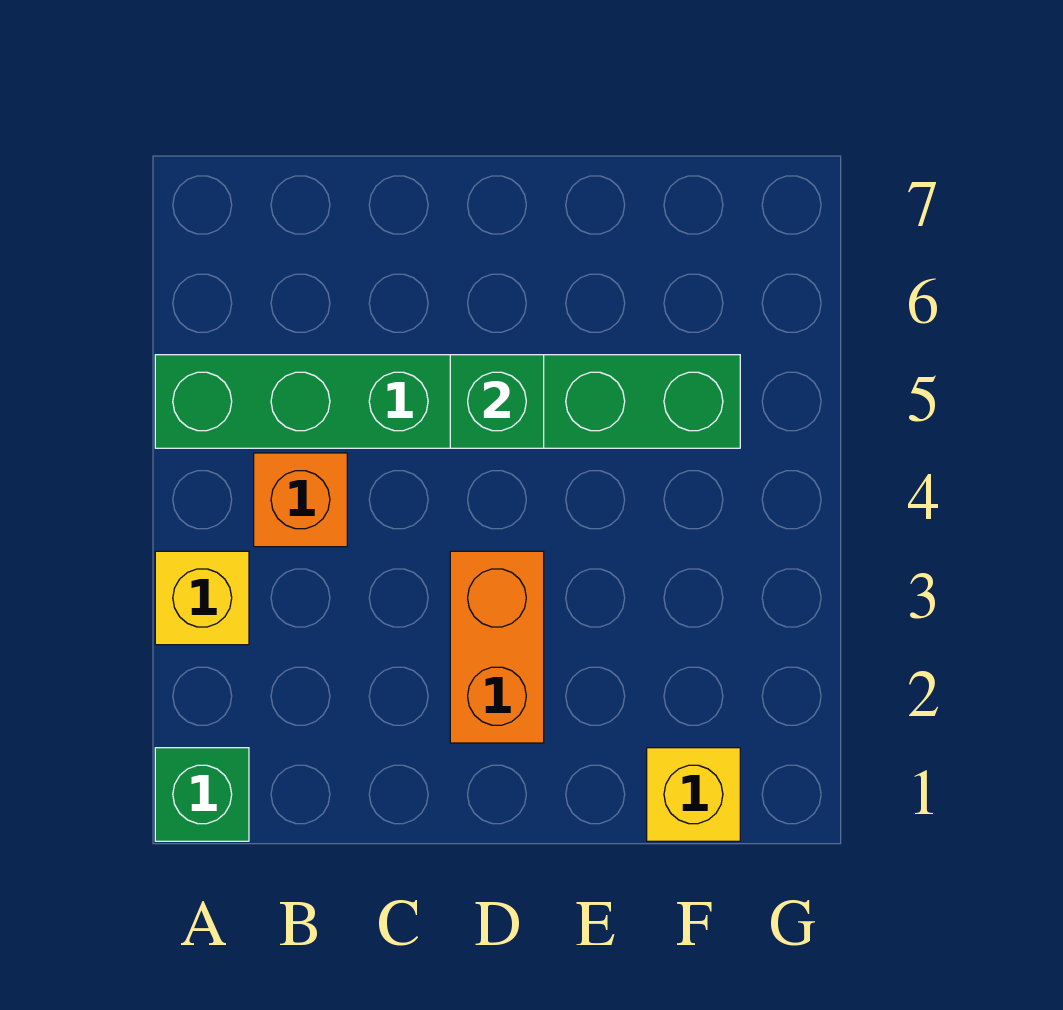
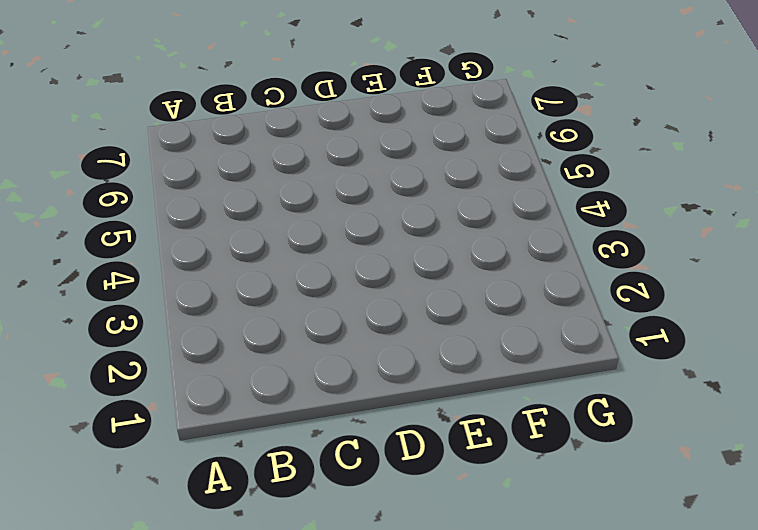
none -> green 1x1 brick [155,748,249,841]
none -> yellow 1x1 brick [155,551,249,645]

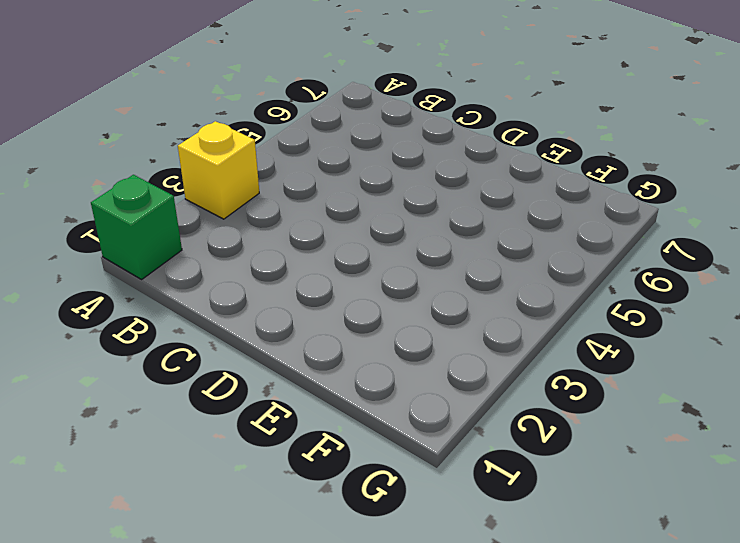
none -> green 1x6 brick [155,355,740,448]
none -> orange 1x1 brick [254,453,347,547]

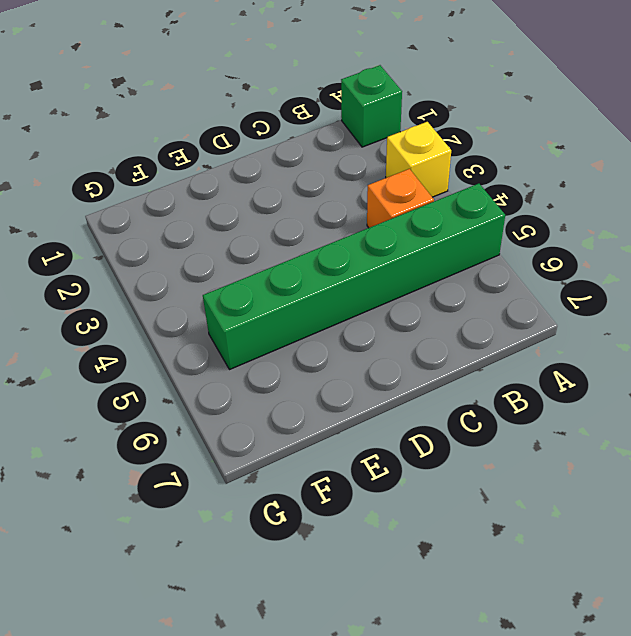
none -> orange 1x2 brick [450,551,544,743]
none -> yellow 1x1 brick [647,748,740,841]

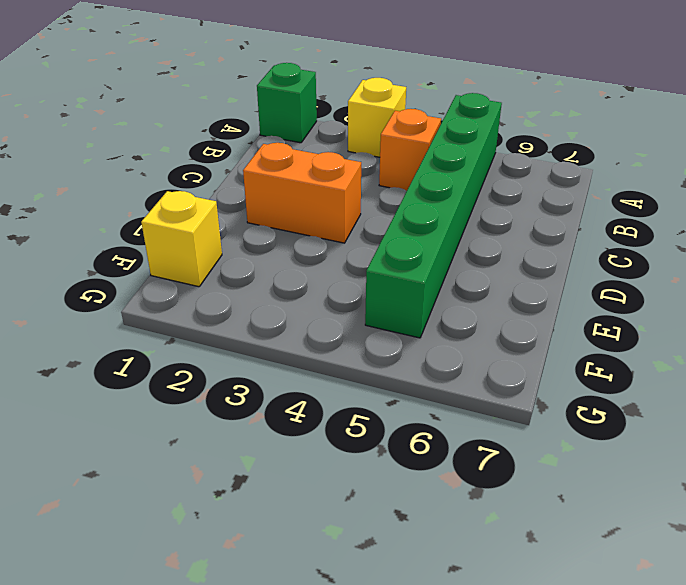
none -> green 1x1 brick [450,355,544,448]

